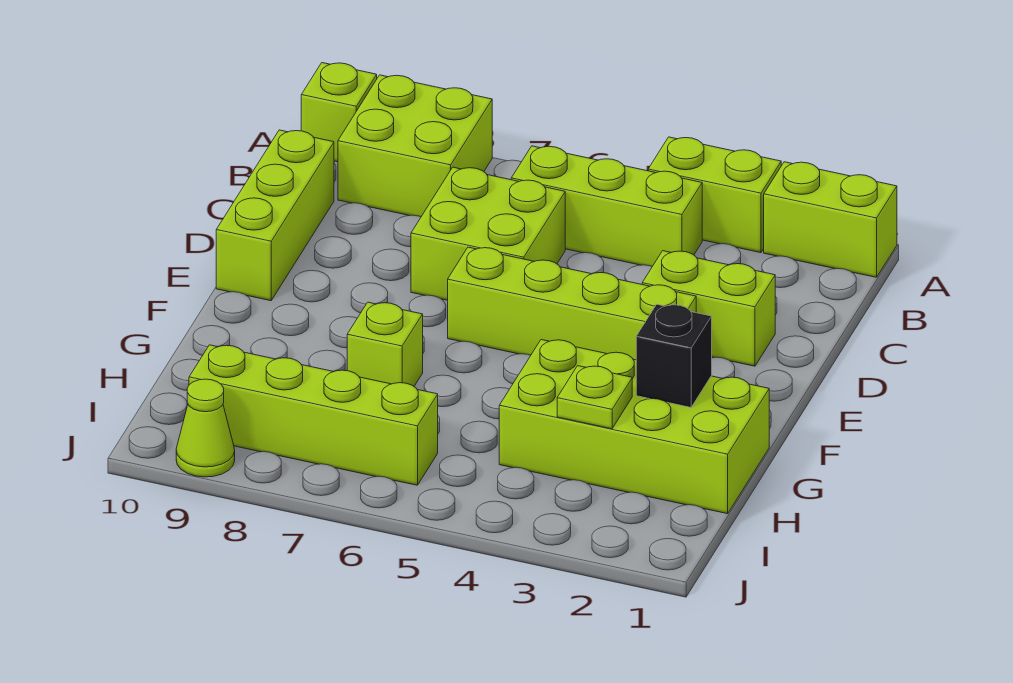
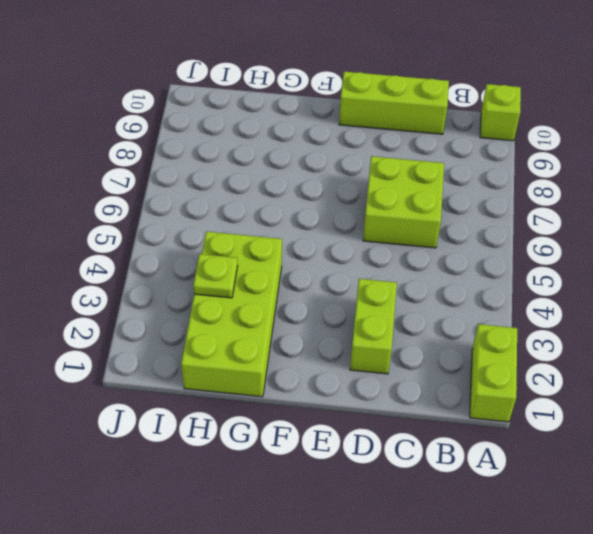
none -> lime 1x2 brick [648,137,781,253]
none -> lime 2x2 brick [338,75,492,217]
none -> lime 1x3 brick [511,146,702,266]

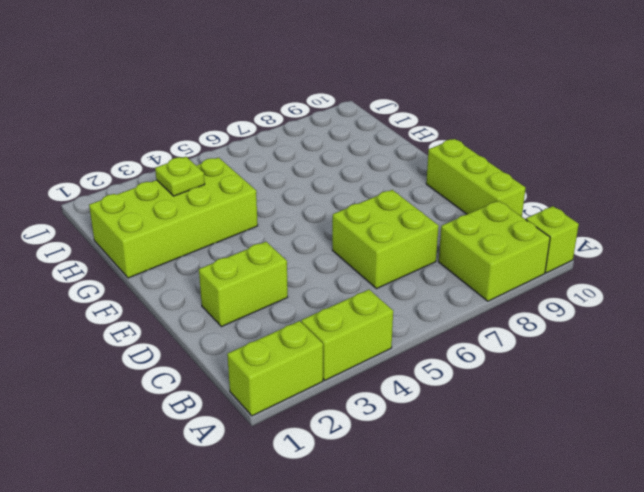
none -> lime 1x3 brick [511,146,702,266]
none -> lime 1x4 brick [448,247,696,360]
none -> lime 1x1 brick [347,302,423,386]

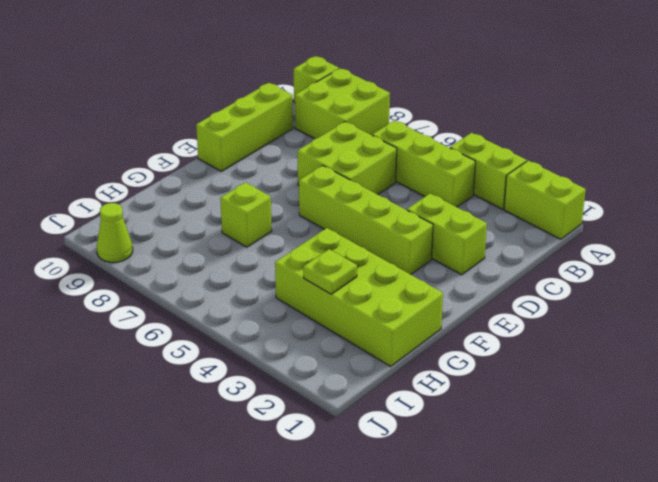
none -> lime 1x4 brick [189,345,438,485]
none -> black 1x1 brick [636,304,712,407]

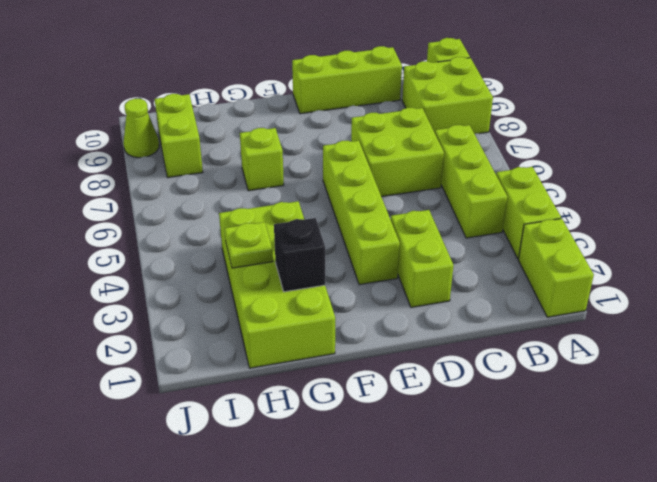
lime 1x2 brick [155,94,203,178] -> lime 1x4 brick [189,345,438,485]

